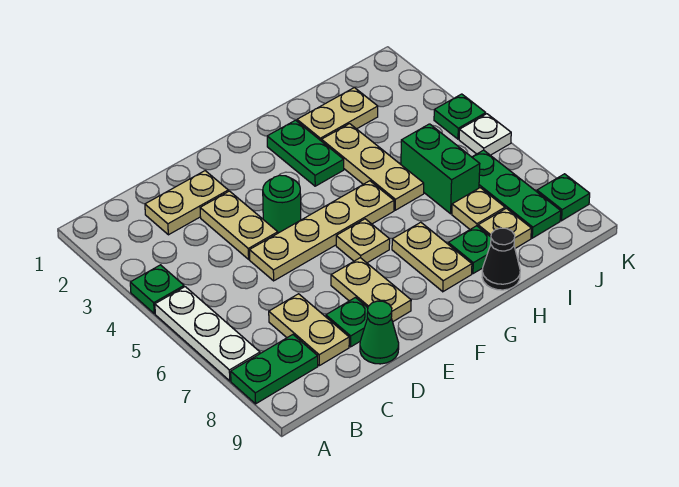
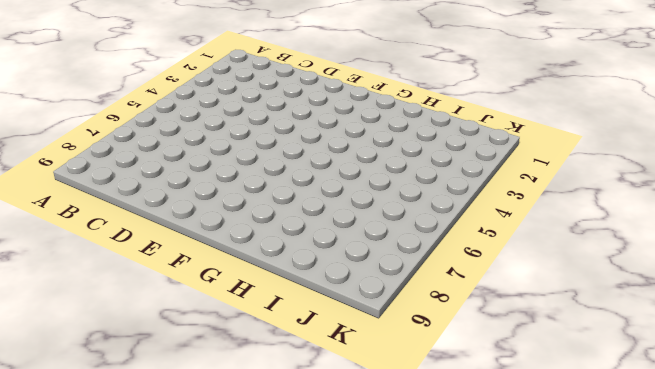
none -> green 1x1 plate [130,265,184,314]
none -> white 1x3 plate [155,287,260,381]
none -> green 1x2 plate [231,335,318,404]

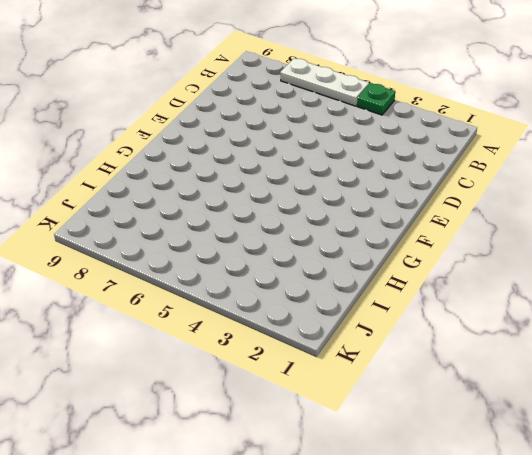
none -> green 1x2 plate [231,335,318,404]
none -> tan 1x2 plate [145,171,228,235]
none -> tan 1x2 plate [269,294,349,366]

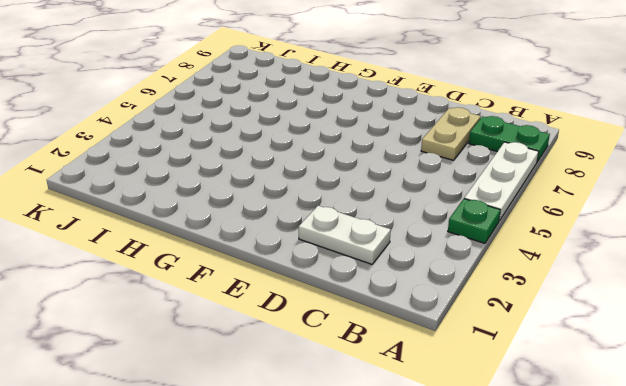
white 1x2 plate [299,206,391,264] -> tan 1x2 plate [145,171,228,235]
none -> tan 1x2 plate [200,191,278,259]
none -> tan 1x4 plate [250,181,394,281]
none -> green 1x1 plate [326,298,368,347]

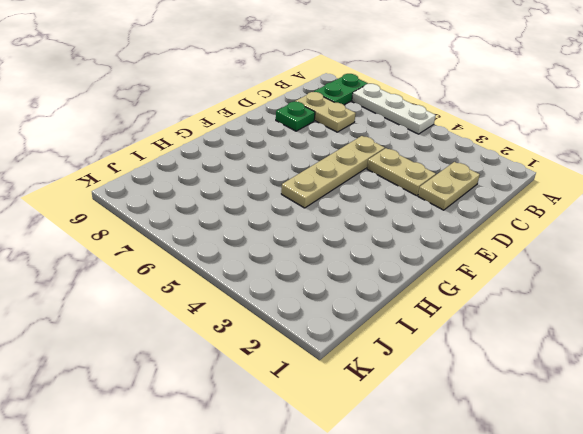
none -> green 1x1 plate [130,265,184,314]
none -> green 1x1 cone [360,301,399,364]
none -> green 1x1 round brick [263,175,301,233]

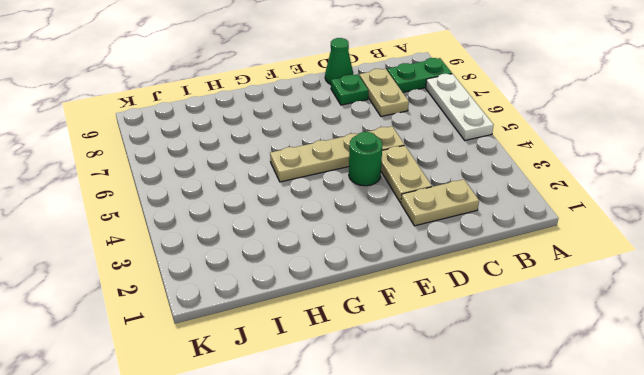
none -> green 1x1 plate [130,265,184,314]
none -> tan 1x2 plate [331,258,411,322]
none -> tan 1x1 plate [336,219,390,263]

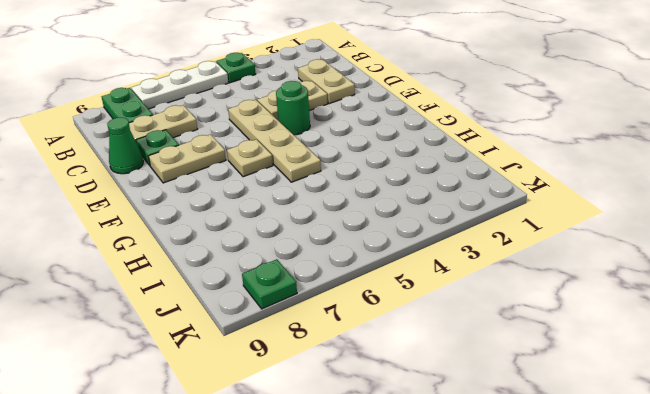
none -> green 1x2 plate [267,120,344,186]
none -> tan 1x2 plate [392,222,472,292]
none -> tan 1x2 plate [297,88,378,140]

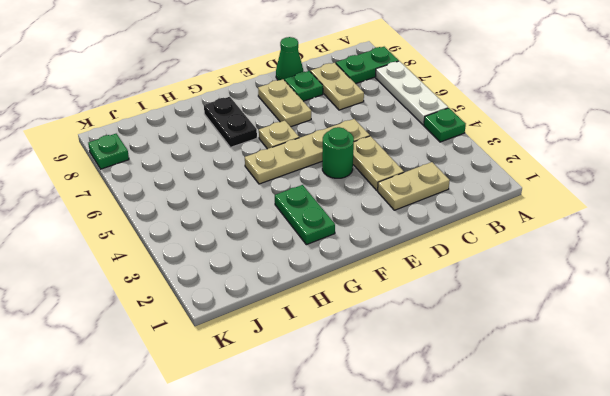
black 1x2 plate [204,97,257,147] -> tan 1x2 plate [392,222,472,292]
none -> tan 1x2 plate [297,88,378,140]
none -> tan 1x3 plate [321,124,424,210]
none -> green 1x1 plate [448,226,491,274]

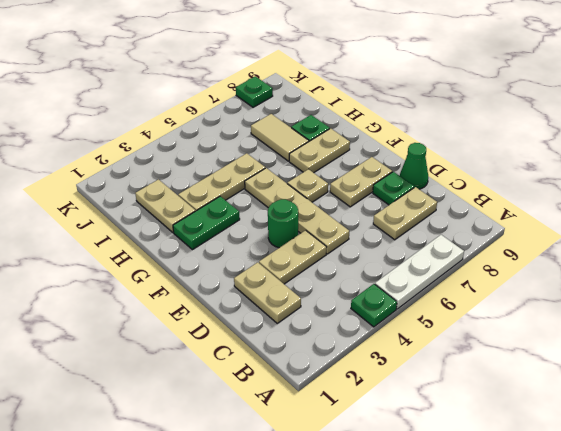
tan 1x2 tile [251,114,309,161] -> tan 1x1 plate [452,188,505,229]
none -> green 1x2 plate [231,335,318,404]
none -> black 1x1 cone [482,228,520,290]
none -> green 1x2 brick [401,124,480,214]

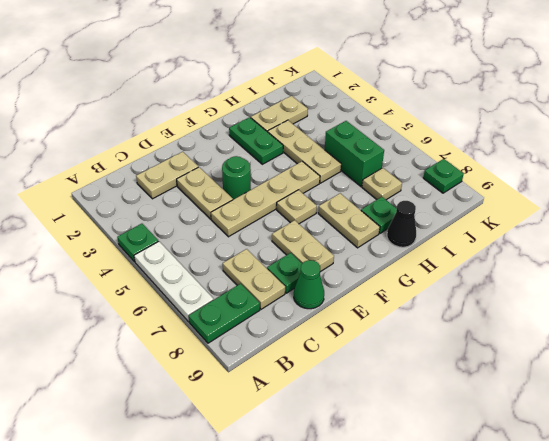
none -> tan 1x1 plate [478,208,531,248]
none -> green 1x3 plate [472,150,561,238]
none -> green 1x1 plate [434,94,486,139]

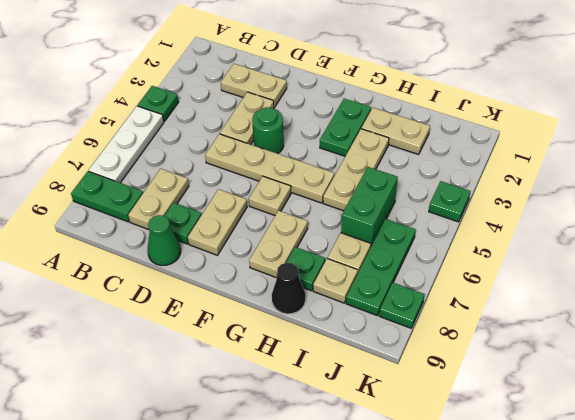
none -> white 1x1 plate [459,114,511,155]

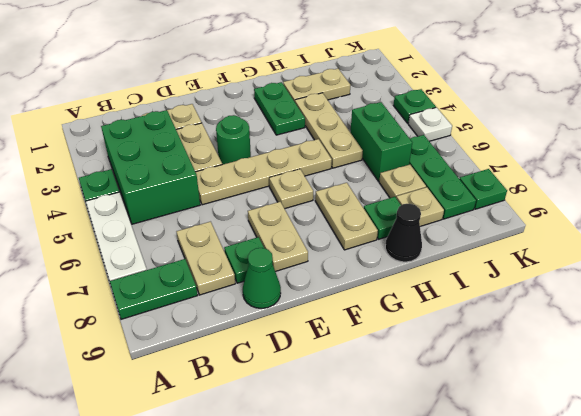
green 2x3 brick [101,110,200,224] -> none

